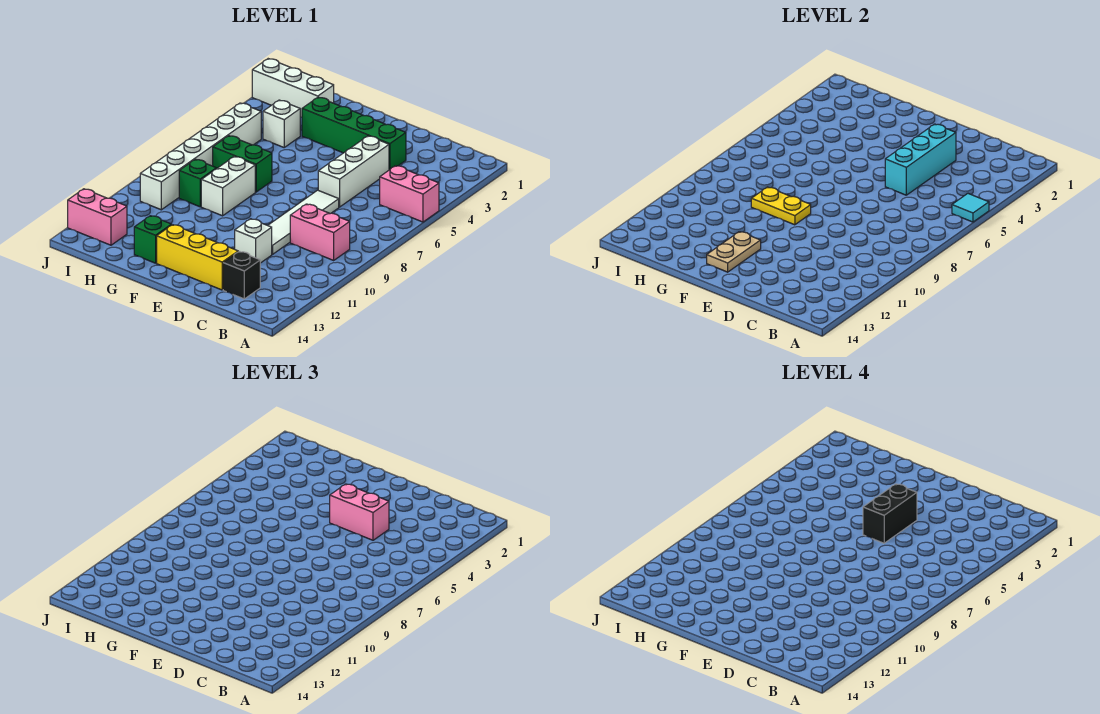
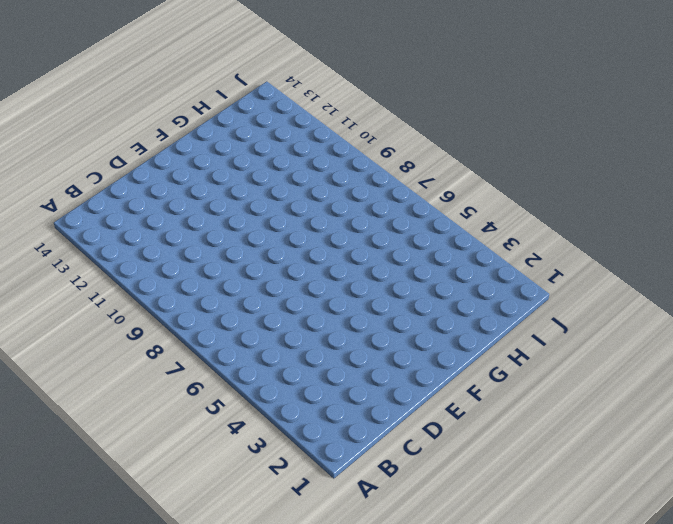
none -> pink 1x2 brick [380,166,439,222]
none -> pink 1x2 brick [290,204,350,260]
none -> black 1x1 brick [223,251,260,299]

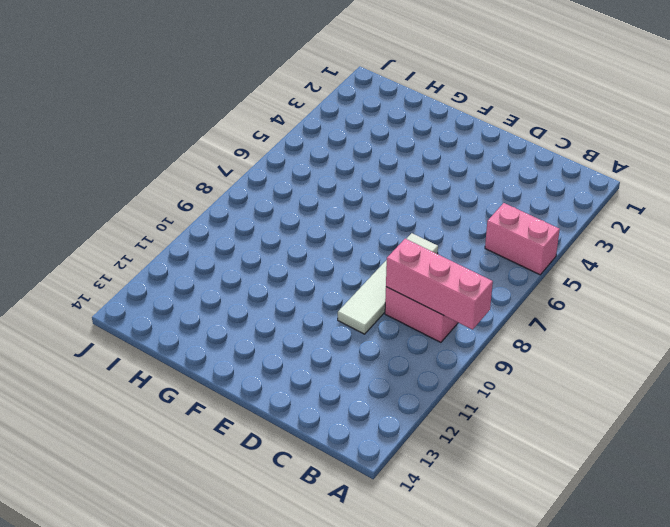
pink 1x3 brick [386,239,493,330] -> none
none -> black 1x1 brick [223,251,260,299]
none -> green 1x4 brick [302,97,406,170]
none -> white 1x3 brick [318,136,389,207]

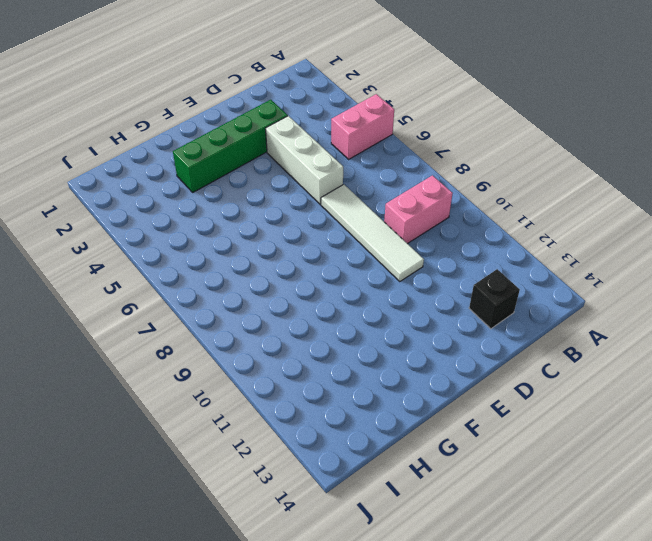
none -> white 1x1 brick [235,219,272,263]
none -> yellow 1x3 brick [157,225,238,290]
none -> green 1x2 brick [213,136,272,192]

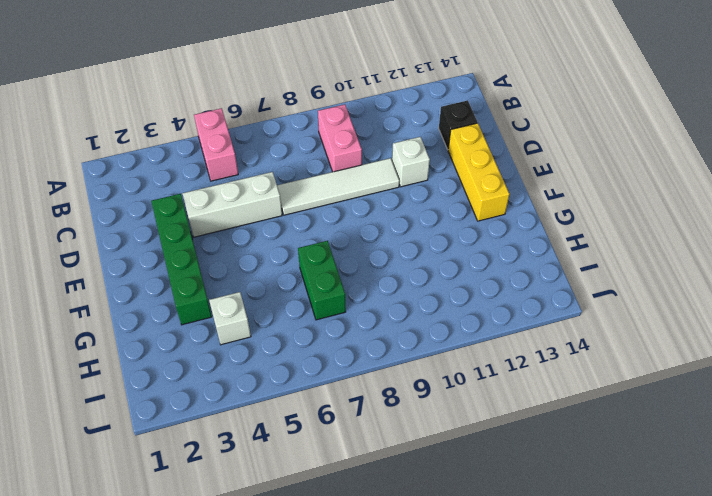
none -> white 1x2 brick [201,156,255,216]
none -> green 1x1 brick [134,216,172,263]
none -> white 1x3 brick [252,59,334,117]

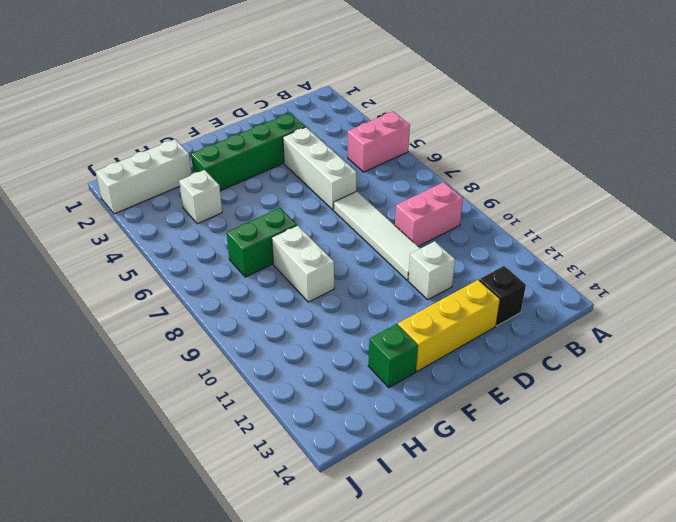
none -> green 1x1 brick [179,159,216,207]
none -> white 1x6 brick [140,103,261,210]
none -> pink 1x2 brick [68,189,127,245]

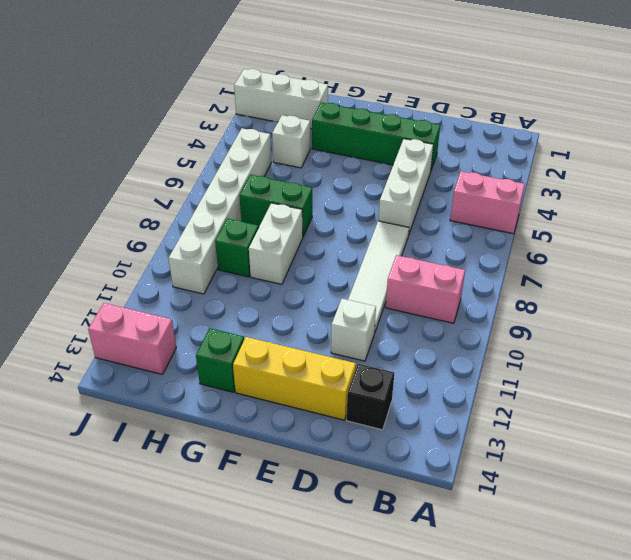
none -> cyan 1x1 tile [952,194,989,222]
none -> cyan 1x3 brick [885,124,956,195]
none -> yellow 1x2 plate [751,187,811,225]

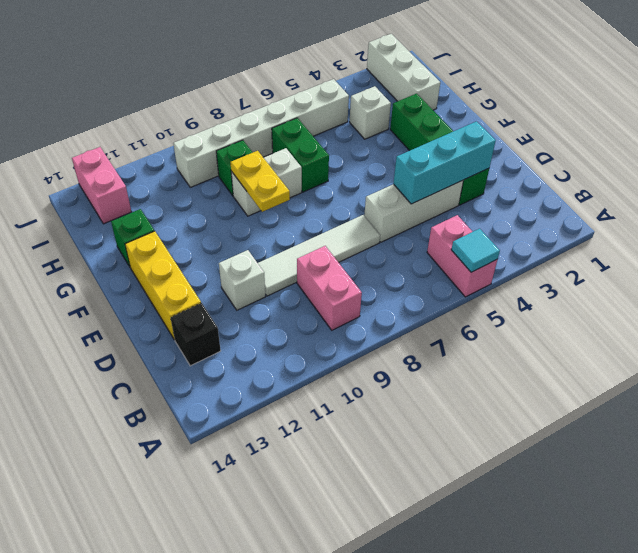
none -> tan 1x2 plate [707,232,761,272]
none -> pink 1x2 brick [330,484,389,540]
none -> black 1x2 brick [863,484,917,543]

